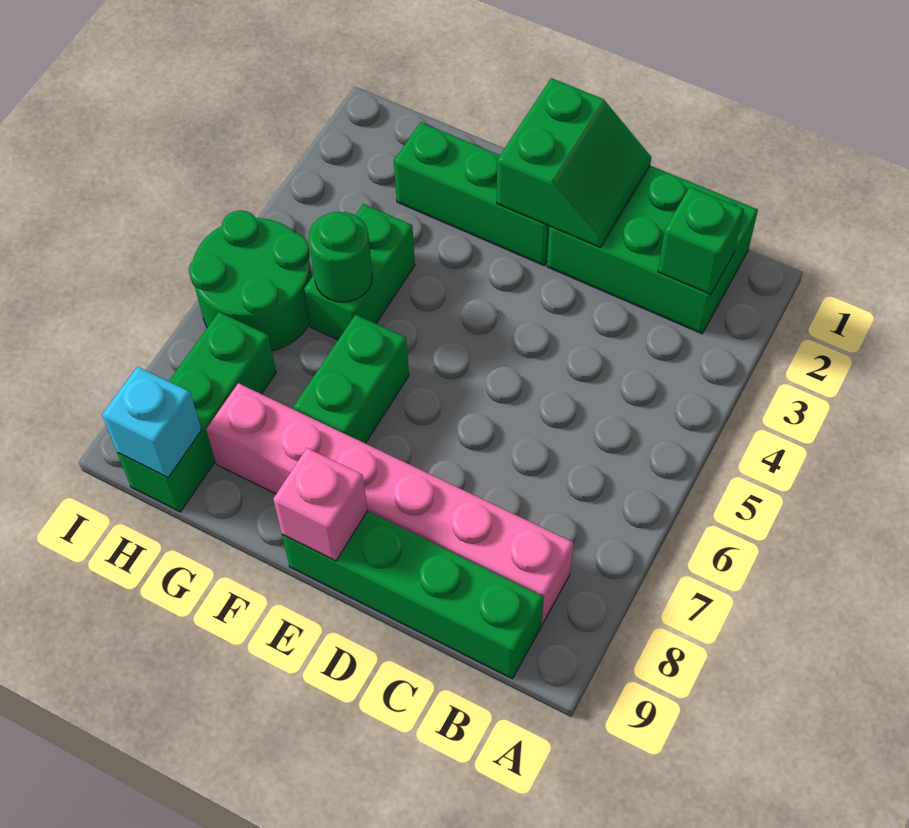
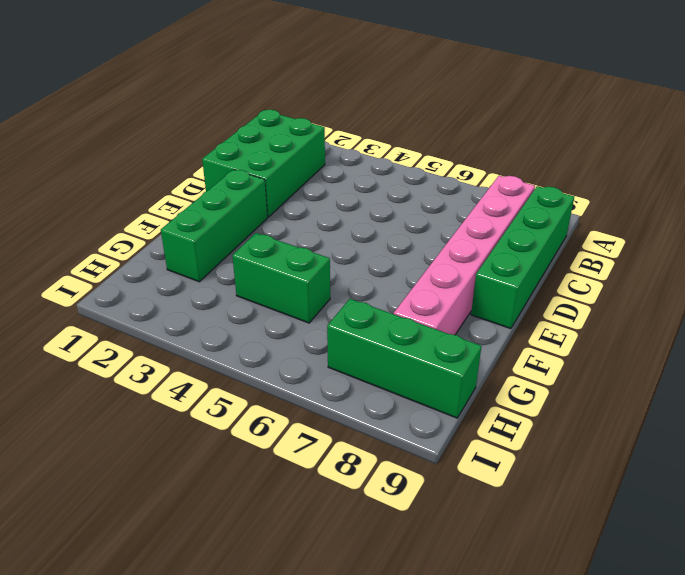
none -> green 1x2 brick [294,315,409,443]
none -> green 2x2 round brick [189,210,312,351]
none -> green 1x1 brick [658,187,744,295]

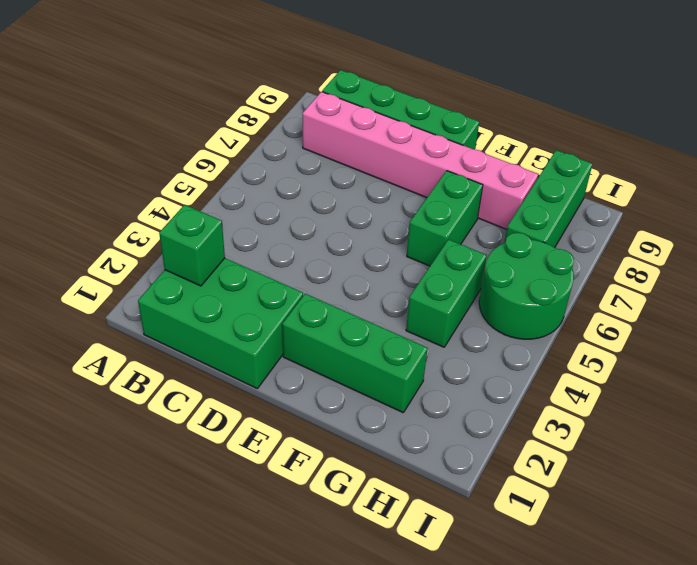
none -> green 2x2 slope [497,78,651,248]
none -> pink 1x1 brick [273,448,368,561]
none -> green 1x1 round brick [309,212,372,302]

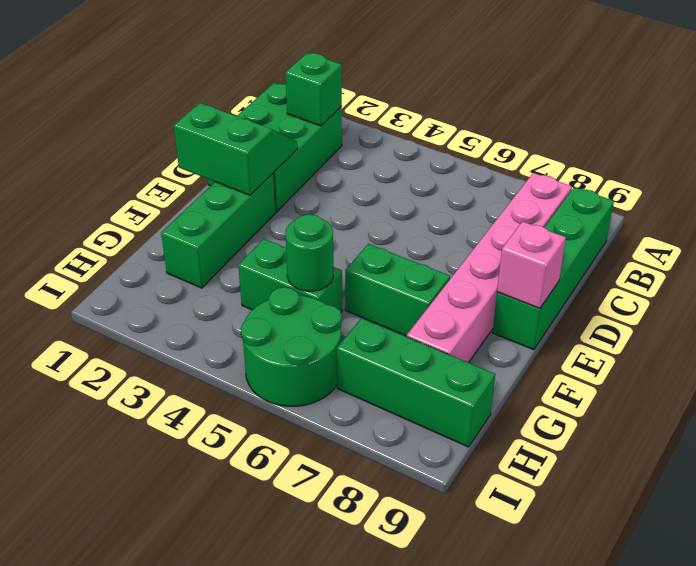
none -> cyan 1x1 brick [102,367,201,478]

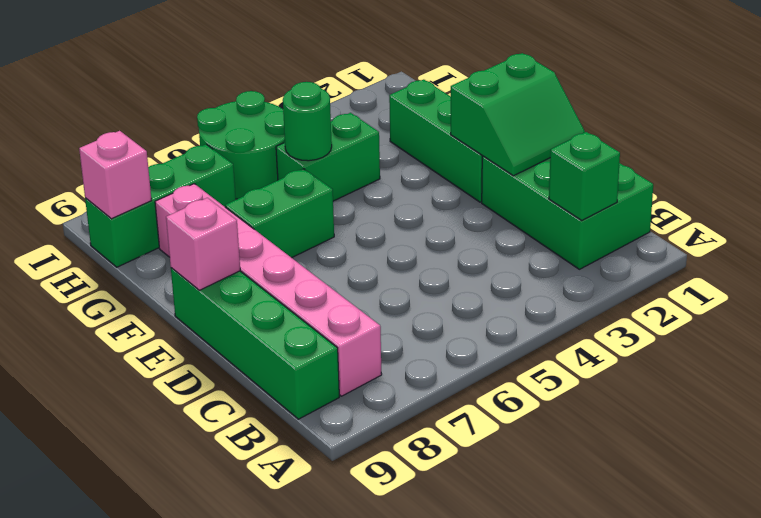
pink 1x1 brick [79,131,151,219] -> cyan 1x1 brick [102,367,201,478]

